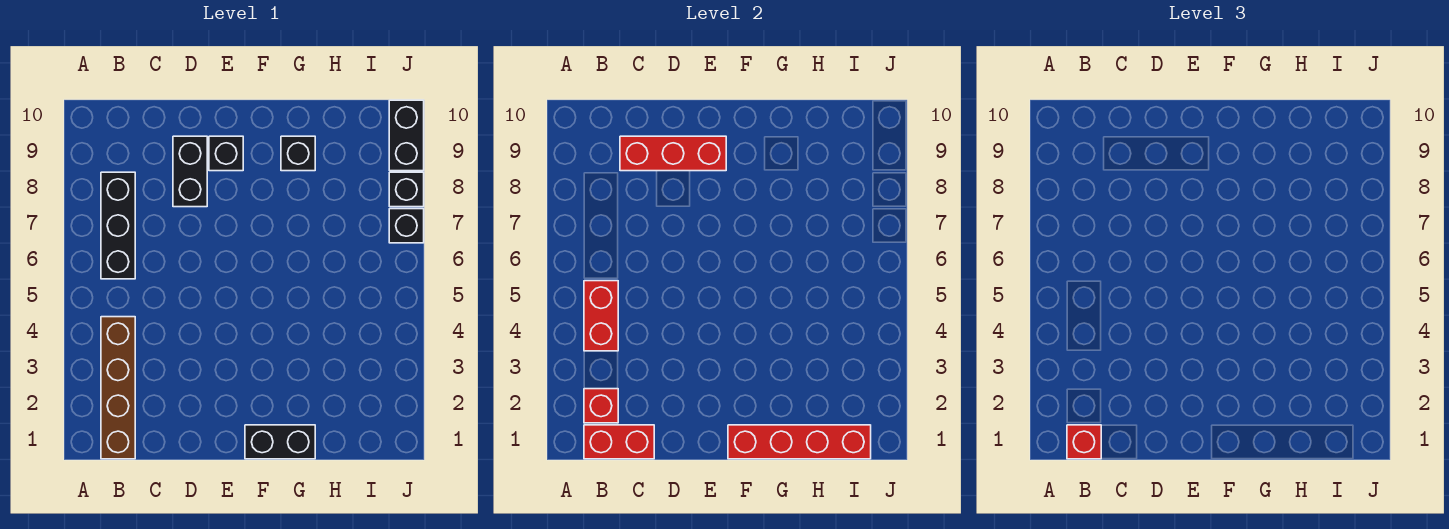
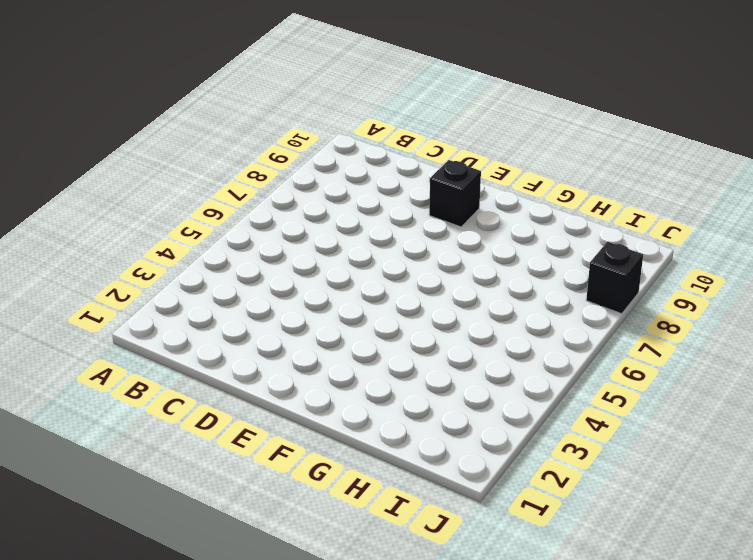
none -> brown 1x4 brick [101,317,135,459]
none -> black 1x3 brick [101,172,135,279]
none -> black 1x2 brick [173,136,207,207]

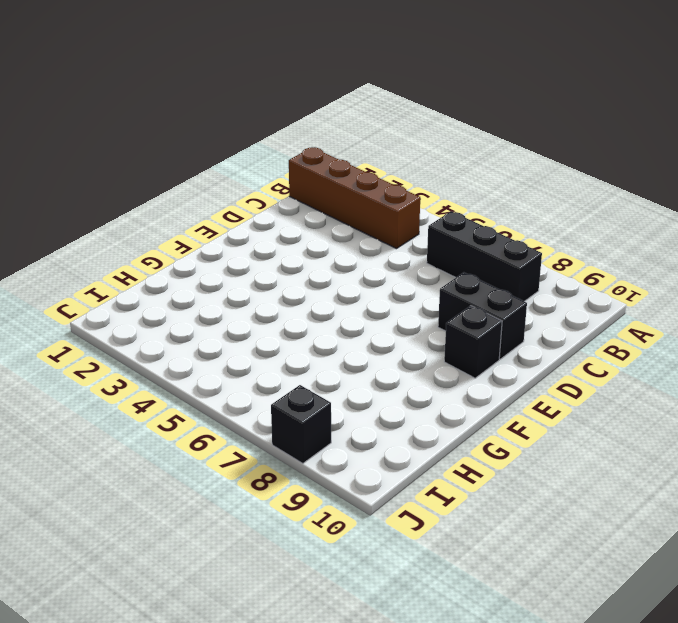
none -> black 1x2 brick [245,425,315,459]
none -> black 1x1 brick [281,136,315,171]
none -> black 1x1 brick [389,209,424,243]

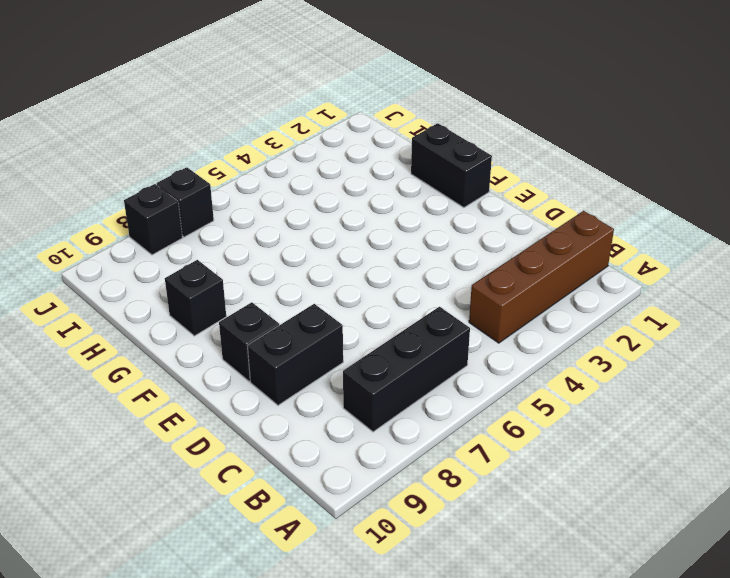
none -> black 1x2 brick [389,100,424,171]
none -> red 1x2 brick [584,425,654,459]
none -> red 1x1 brick [584,389,618,423]

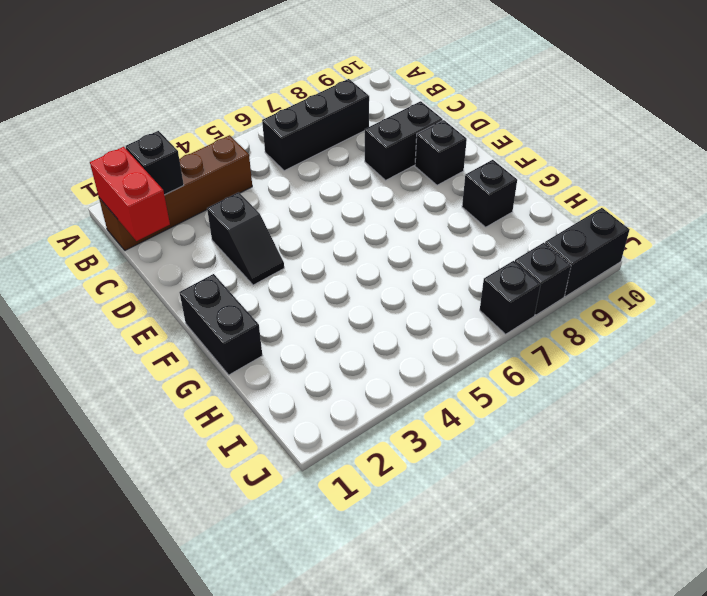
black 1x1 brick [126,131,184,195] -> red 1x1 brick [584,389,618,423]
black 1x2 slope [207,192,284,285] -> none
none -> red 1x2 brick [584,281,618,351]
none -> red 1x3 brick [620,136,726,171]
none -> red 1x4 brick [728,425,871,459]

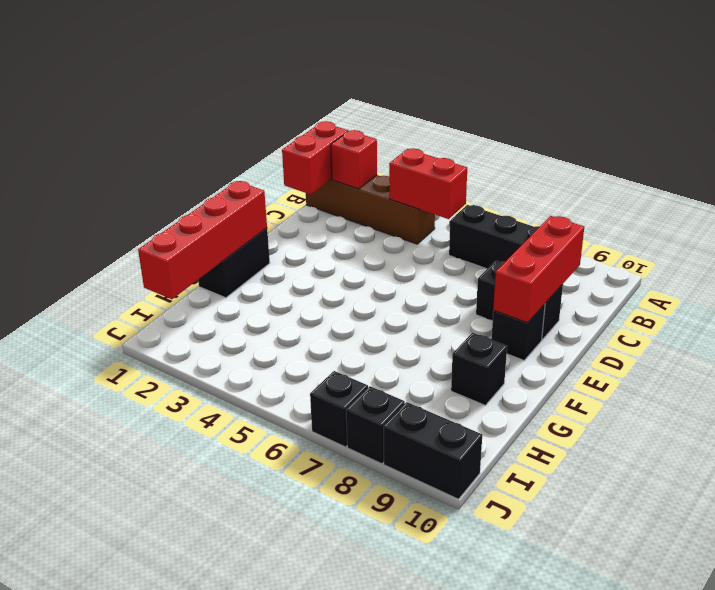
none -> red 1x1 brick [1067,425,1101,459]

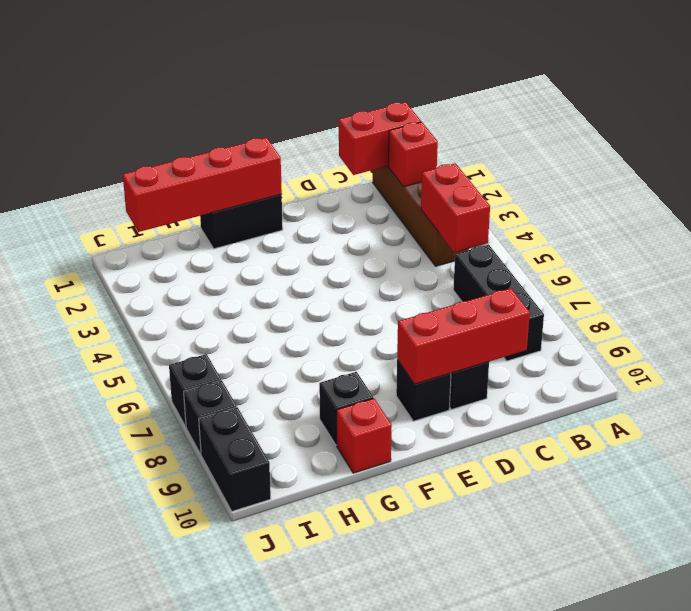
red 1x1 brick [337,398,392,473] -> red 1x1 brick moved to [1067,425,1101,459]

